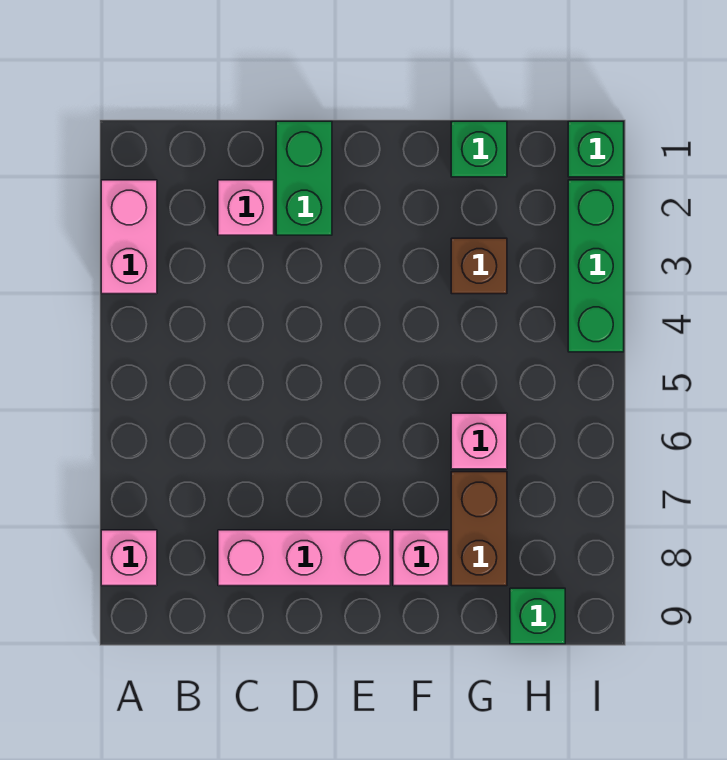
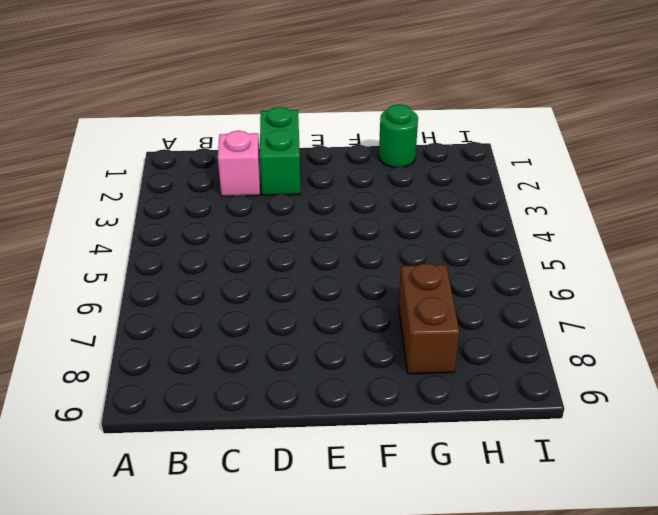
green 1x1 round brick [379,104,418,167] -> green 1x1 brick [451,121,507,177]
none -> pink 1x2 brick [101,180,157,294]
none -> pink 1x1 brick [101,530,157,586]
none -> pink 1x3 brick [218,530,390,586]

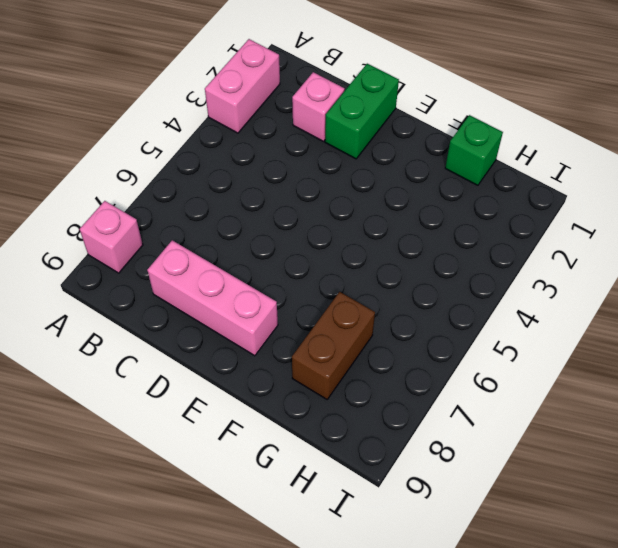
none -> pink 1x1 brick [393,530,449,586]
none -> brown 1x1 brick [451,238,507,294]
none -> pink 1x1 brick [451,413,507,469]

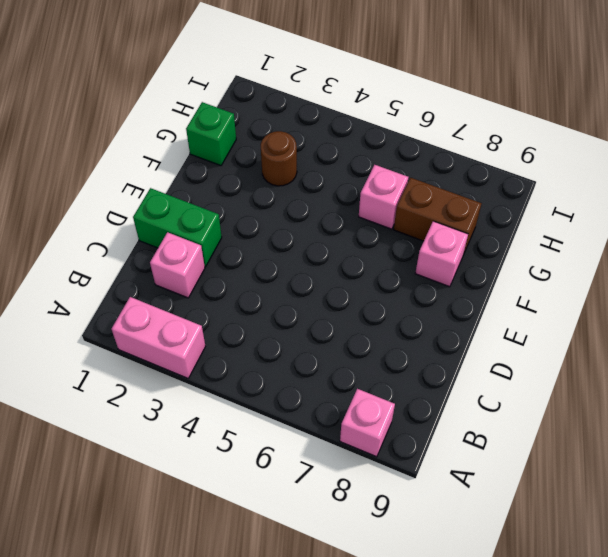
brown 1x1 round brick [261,131,297,186] -> brown 1x1 brick [451,238,507,294]
none -> pink 1x3 brick [218,530,390,586]
none -> green 1x1 brick [510,588,565,644]
none -> green 1x1 brick [568,121,624,177]

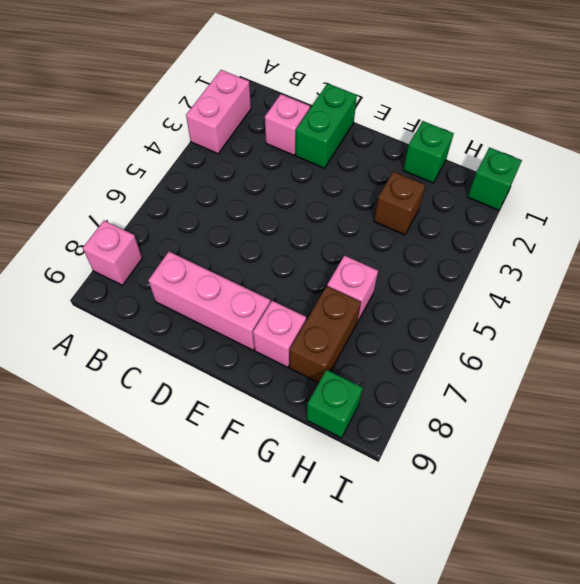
none -> green 1x3 brick [568,180,624,352]

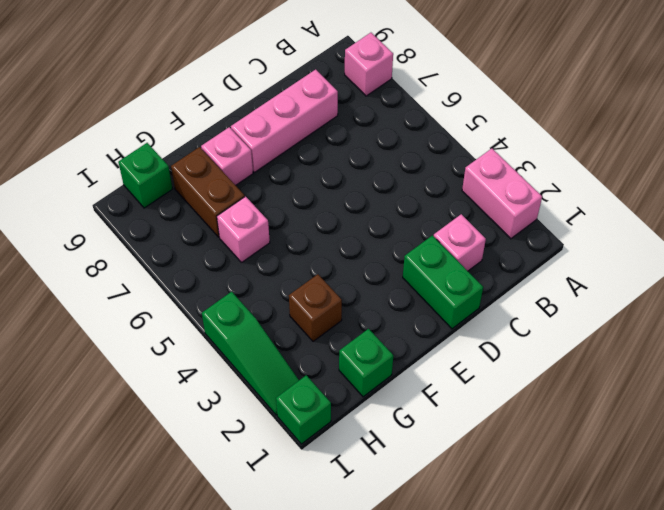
green 1x3 slope [202,292,299,415] -> green 1x3 brick [568,180,624,352]

